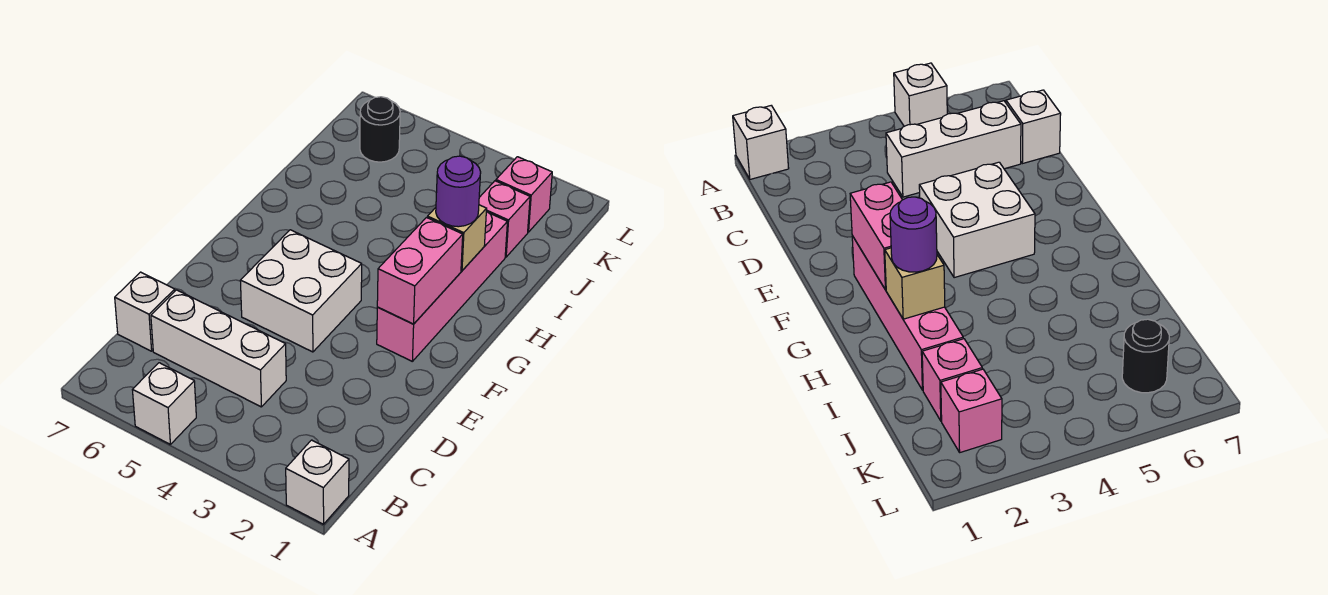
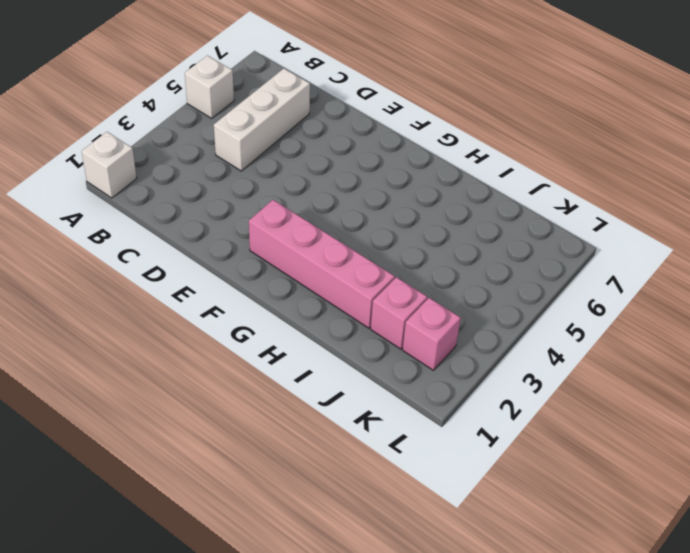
none -> white 1x1 brick [115,272,175,351]
none -> white 2x2 brick [240,230,362,352]
none -> black 1x1 round brick [360,97,400,162]

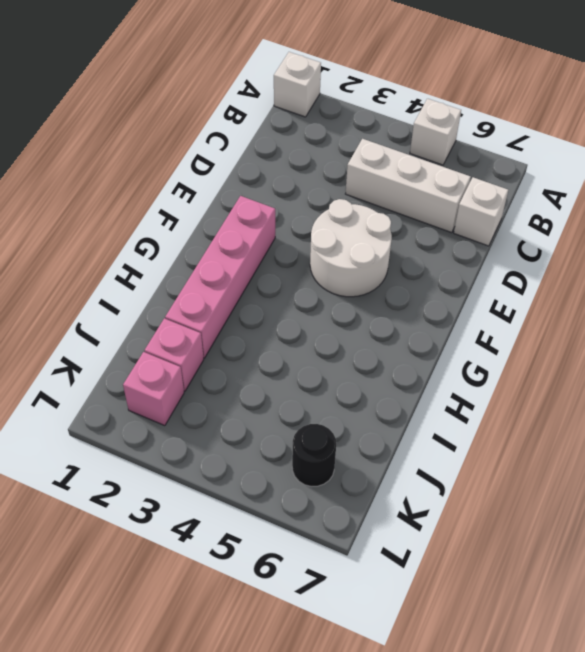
white 2x2 round brick [310,199,392,297] -> white 2x2 brick [240,230,362,352]
none -> pink 1x2 brick [377,218,463,324]
none -> tan 1x1 brick [427,205,487,271]
none -> purple 1x1 round brick [436,156,481,227]

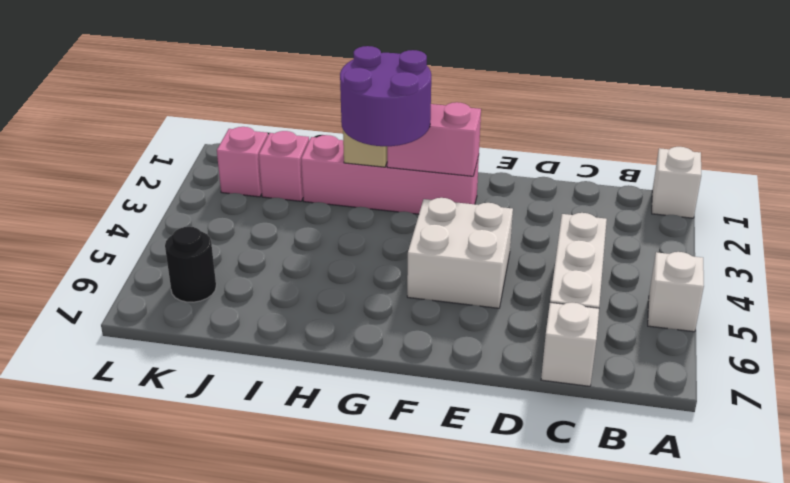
purple 2x2 round brick [340,46,431,146] -> purple 1x1 round brick [436,156,481,227]

